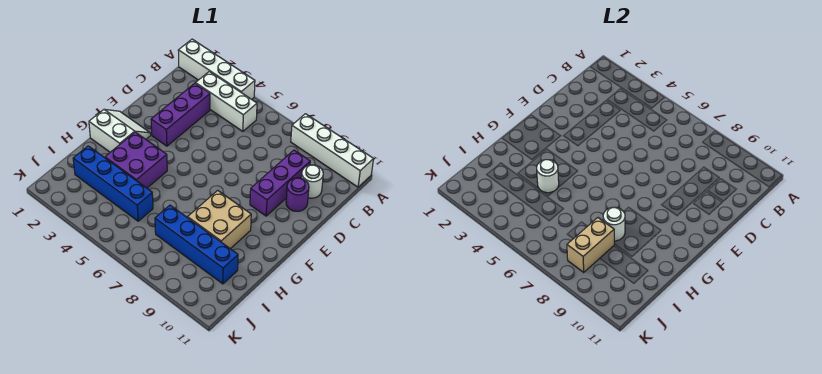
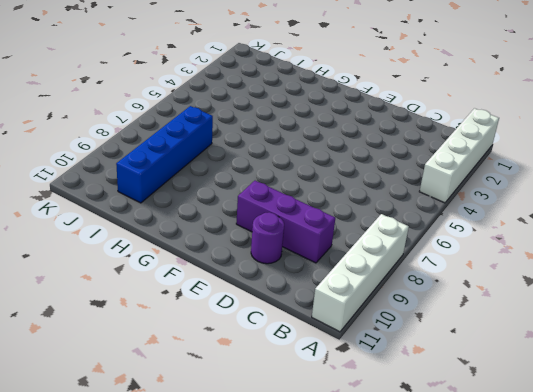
none -> white 1x3 brick [196,72,257,131]
none -> purple 1x3 brick [151,83,210,146]
none -> white 1x1 round brick [301,165,323,198]

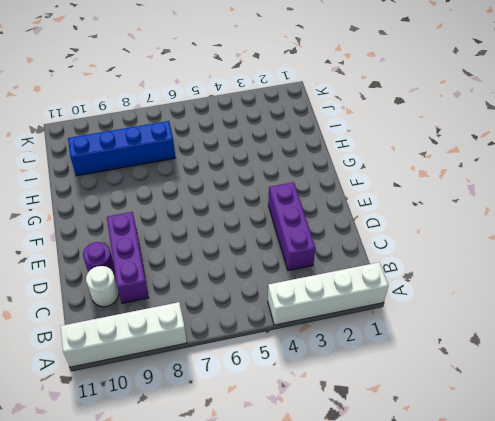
none -> white 1x3 brick [196,72,257,131]
none -> white 2x2 slope [89,109,150,152]
none -> purple 2x2 brick [105,132,167,188]

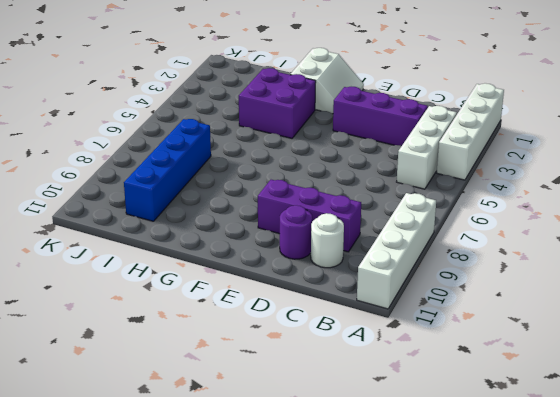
none -> tan 2x2 brick [188,190,251,249]
none -> blue 1x4 brick [73,146,153,221]
none -> white 1x1 round brick [537,160,559,193]

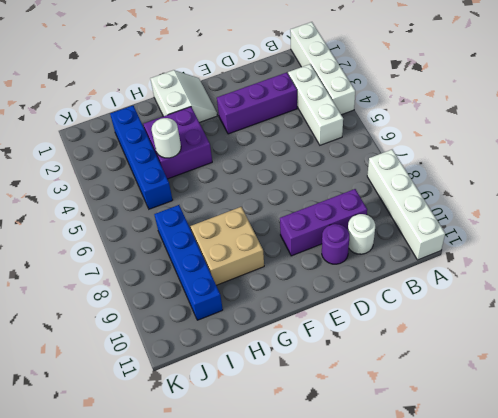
none -> white 1x1 round brick [603,207,625,241]
none -> tan 1x2 brick [567,218,614,272]

